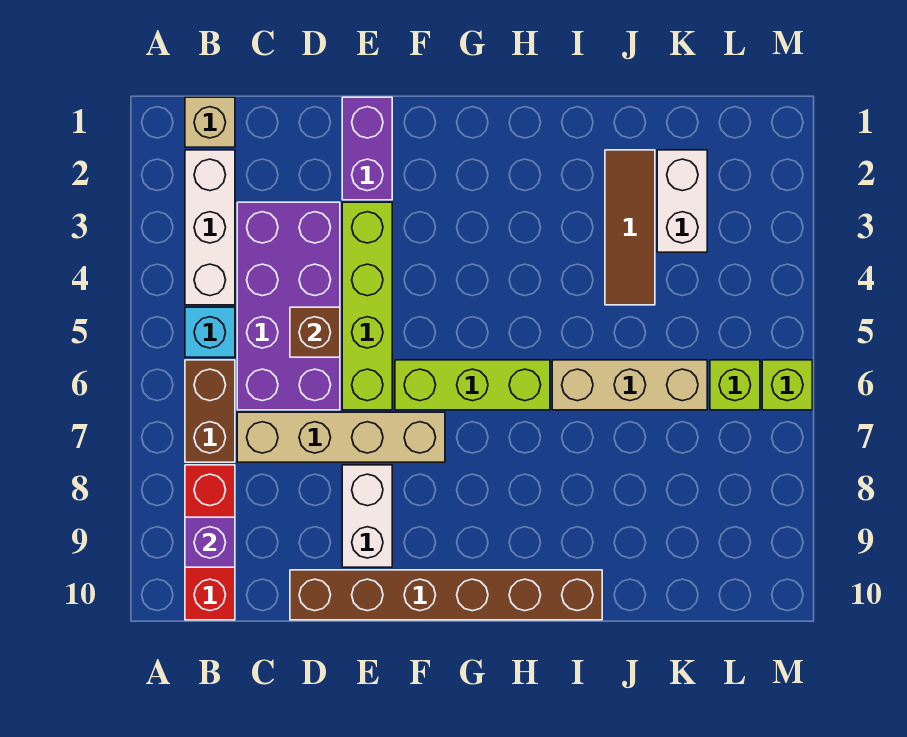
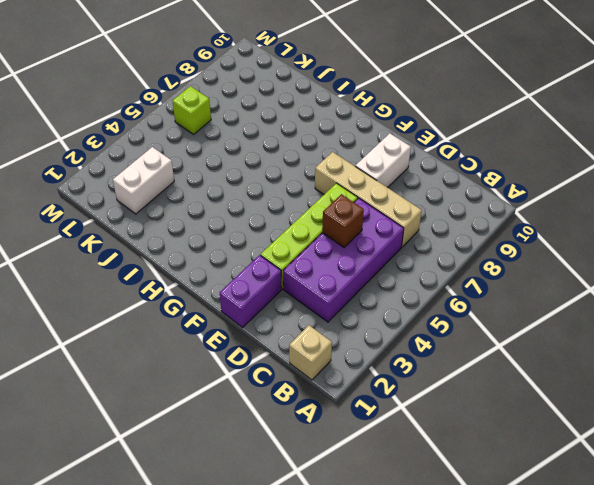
none -> white 1x3 brick [185,150,235,305]
none -> cyan 1x1 brick [185,307,235,357]
none -> brown 1x2 brick [185,360,235,462]

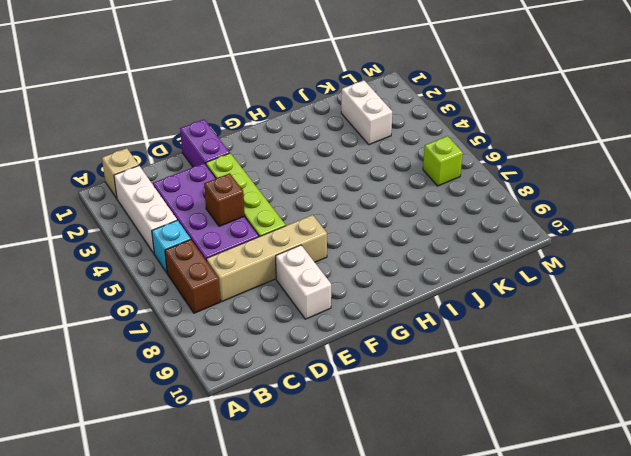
none -> red 1x3 brick [185,465,235,620]
none -> brown 1x6 brick [290,570,602,620]
none -> lime 1x3 brick [395,360,550,410]

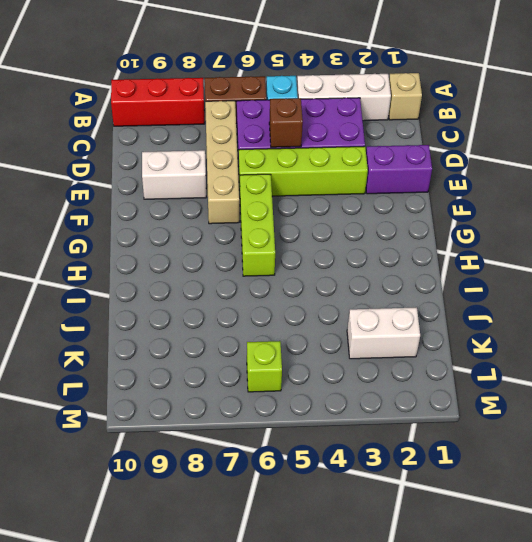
none -> brown 1x6 brick [290,570,602,620]
none -> tan 1x3 brick [552,360,707,410]
none -> brown 1x3 tile [605,150,655,305]

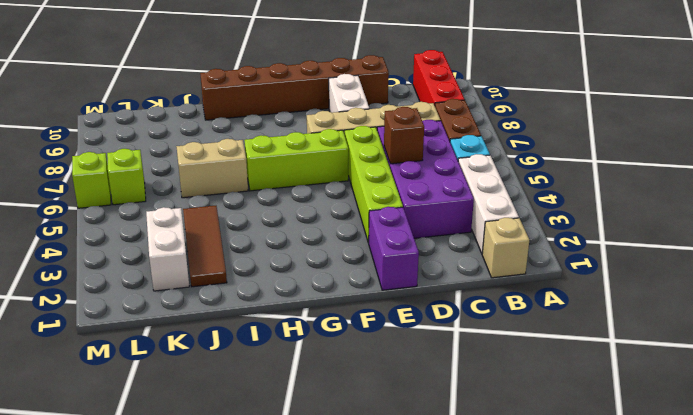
tan 1x2 brick [176,139,248,198] -> tan 1x3 brick [552,360,707,410]
none -> purple 1x1 brick [185,517,235,567]

